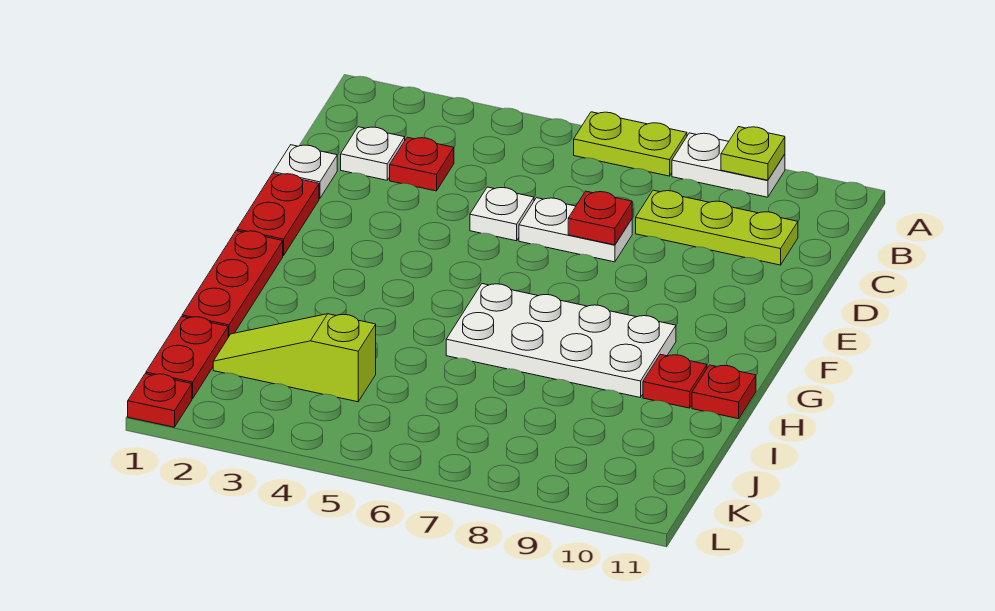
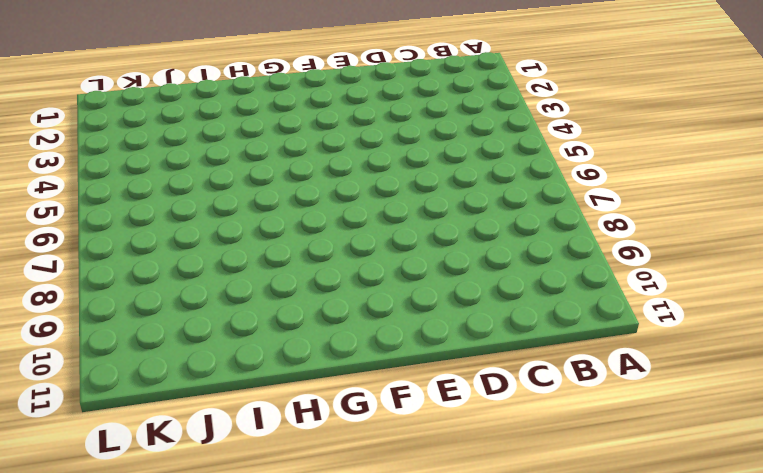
none -> lime 1x2 plate [574,112,687,176]
none -> white 1x2 plate [672,133,785,197]
none -> white 1x1 plate [341,127,405,180]

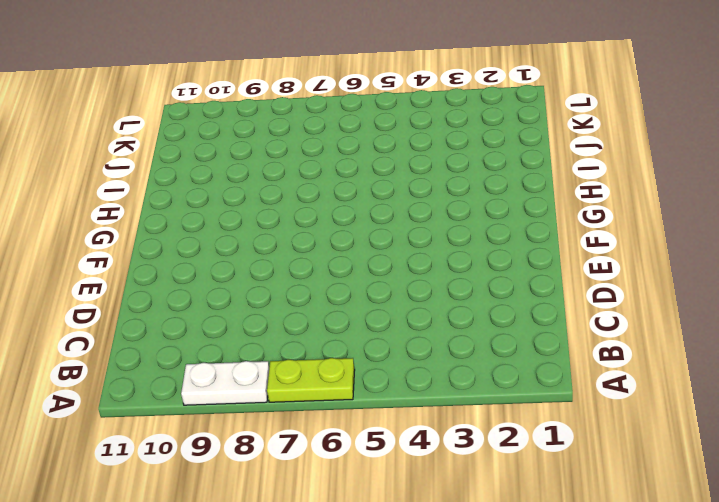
none -> white 1x1 plate [341,127,405,180]
none -> red 1x1 plate [390,137,454,191]
none -> lime 1x3 plate [636,190,798,265]

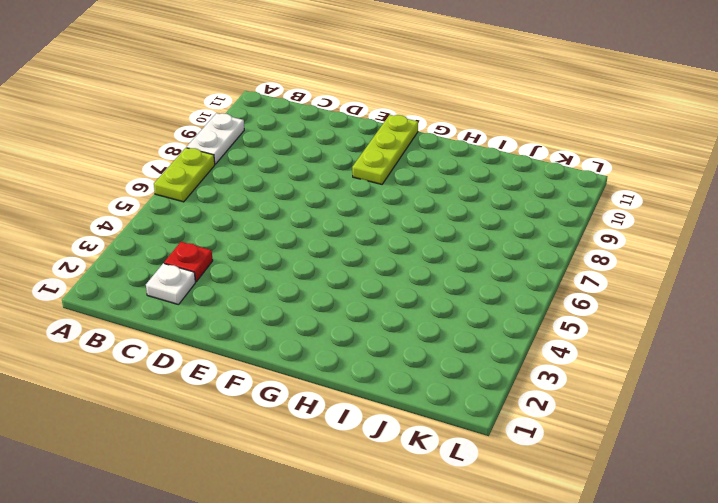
lime 1x3 plate [352,115,418,184] -> lime 1x3 plate moved to [636,190,798,265]
none -> white 1x1 plate [273,145,337,198]
none -> white 1x1 plate [470,187,534,241]
none -> white 1x2 plate [519,198,632,262]

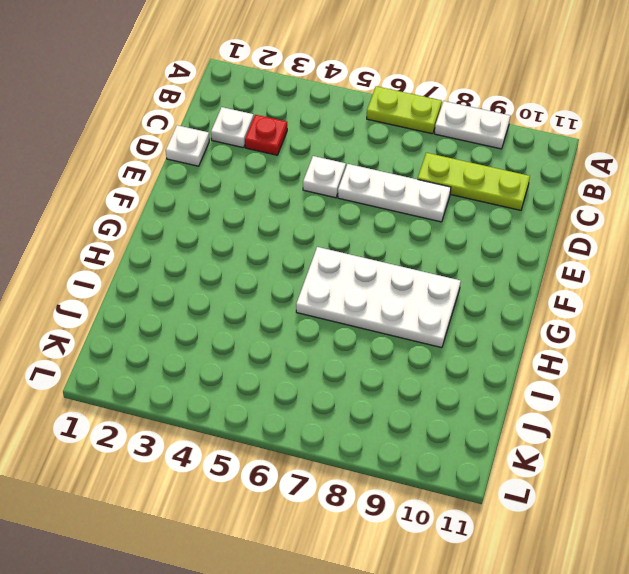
white 1x3 plate [338,164,451,222] -> white 1x2 plate [519,198,632,262]
none -> red 1x2 plate [237,173,319,256]
none -> red 1x3 plate [182,231,283,337]
none -> red 1x1 plate [643,354,707,408]

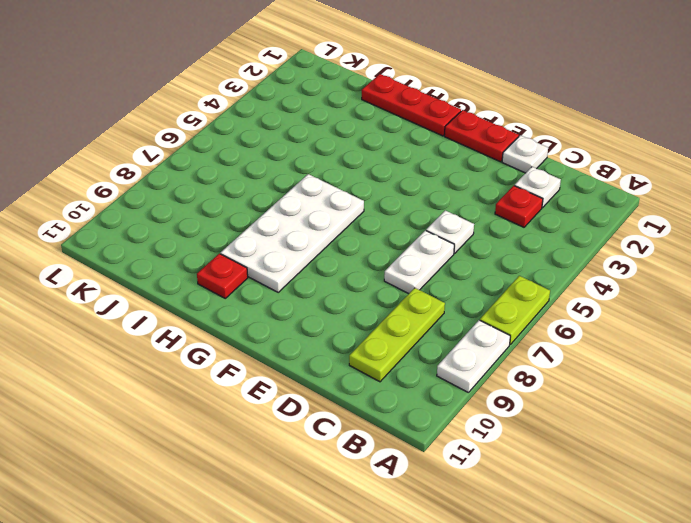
none -> red 1x1 plate [692,365,756,419]
none -> red 1x2 plate [146,316,228,399]
none -> lime 1x3 slope [213,314,376,402]

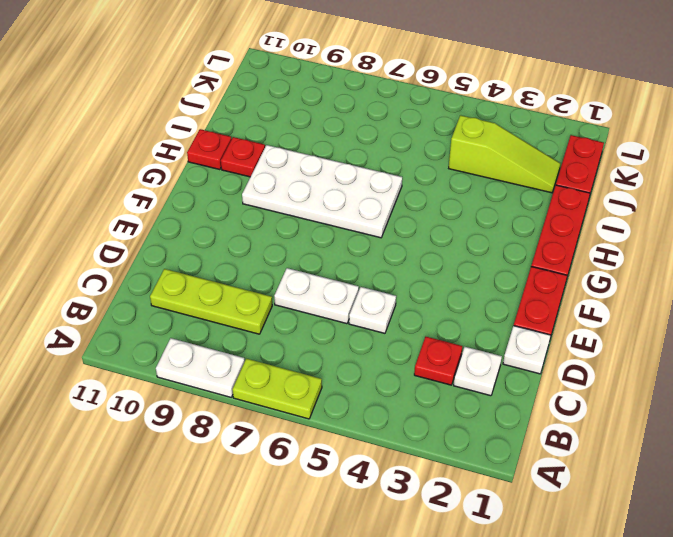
none -> red 1x1 plate [128,374,192,427]
none -> lime 1x1 plate [721,127,785,180]
none -> red 1x1 plate [568,191,632,245]

